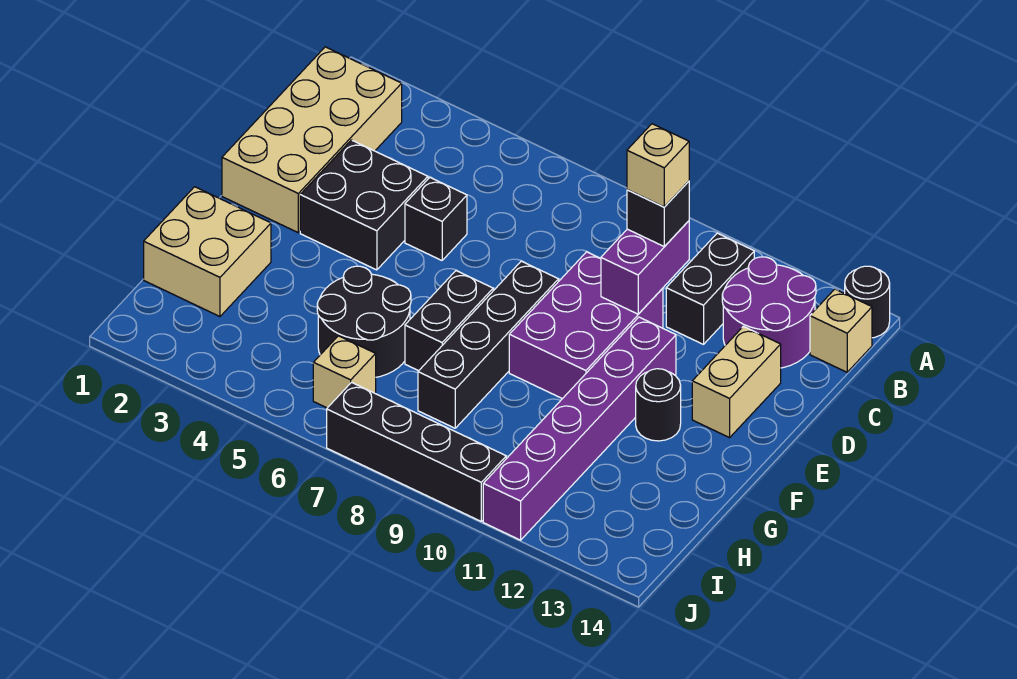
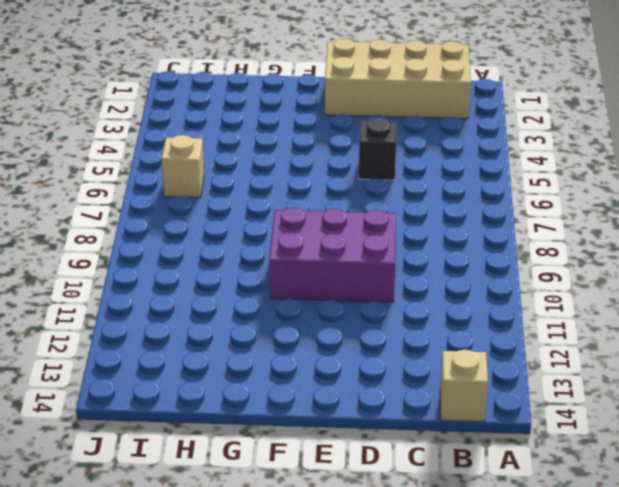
none -> black 1x1 round brick [845,266,890,338]
none -> black 1x2 brick [666,233,754,344]
none -> purple 2x2 round brick [722,257,816,368]

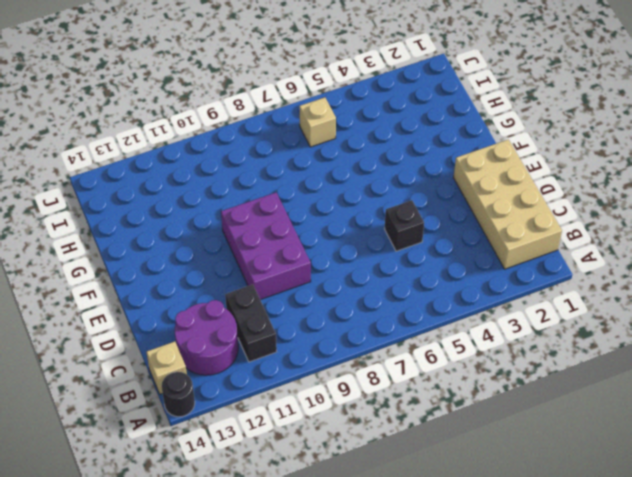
none -> black 2x2 brick [300,140,428,270]
none -> tan 1x2 brick [692,326,781,438]
none -> black 1x4 brick [418,261,559,428]

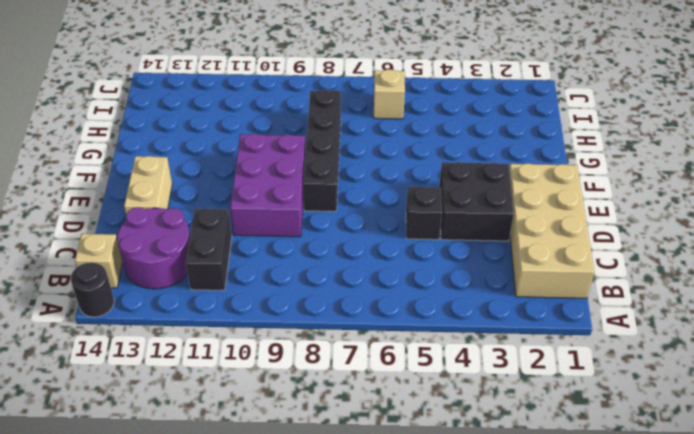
none -> purple 1x6 brick [483,317,676,540]
none -> black 1x2 brick [405,271,493,371]
none -> black 1x1 round brick [636,369,681,441]

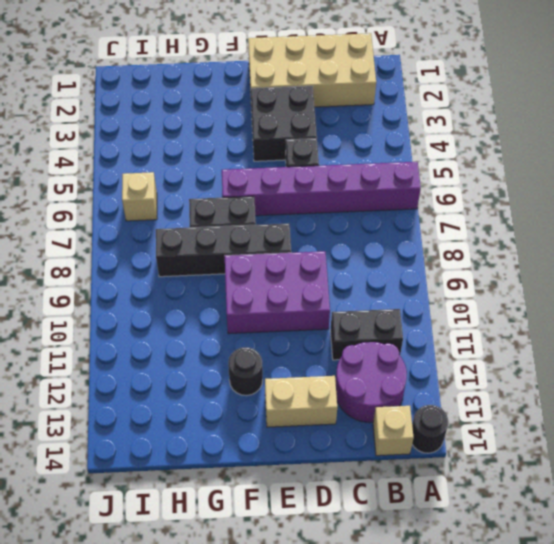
purple 1x6 brick [222,162,421,216] -> purple 1x6 brick moved to [483,317,676,540]
none -> tan 2x2 brick [144,187,271,316]
none -> black 2x2 round brick [317,266,411,377]
none -> black 1x4 brick [327,382,506,521]

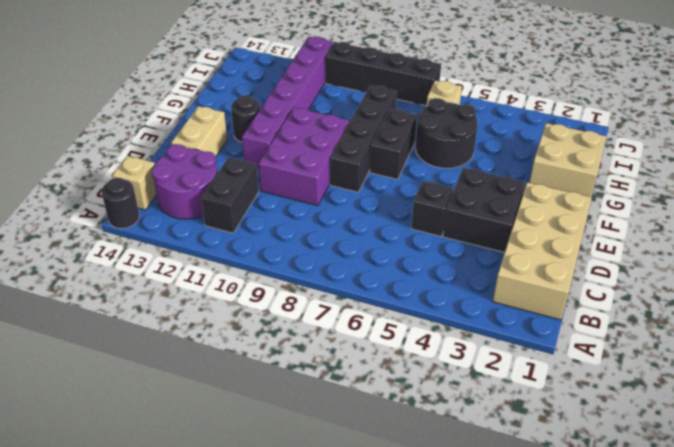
none -> purple 1x2 brick [601,221,689,314]
none -> black 1x1 brick [627,181,689,247]
none -> tan 1x1 brick [627,124,689,207]

